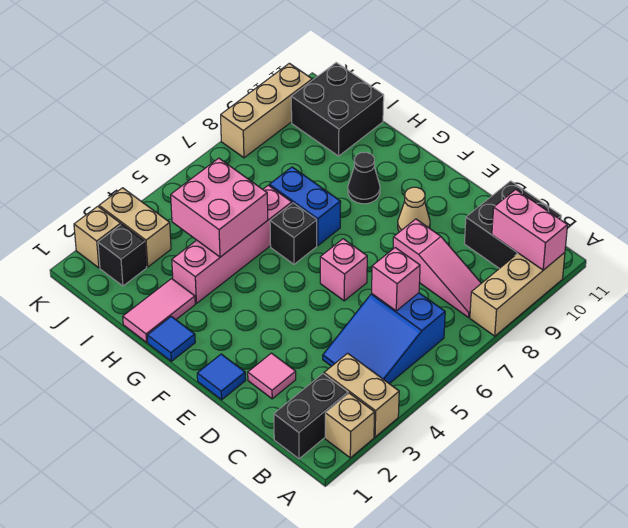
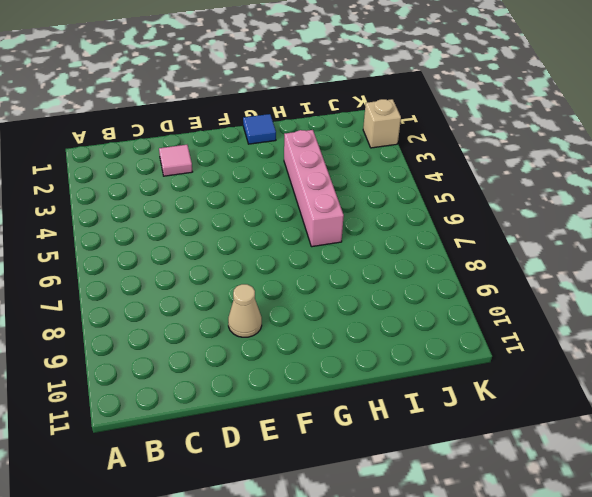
none -> tan 1x1 brick [325,393,375,458]
none -> tan 1x2 brick [324,353,399,437]
none -> tan 1x3 brick [470,253,565,336]

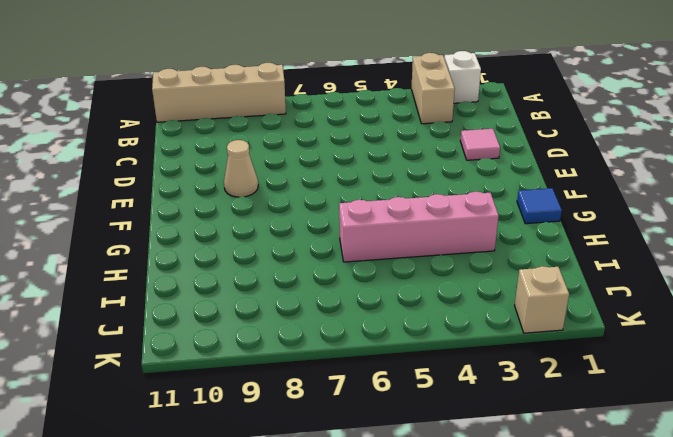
white 1x1 brick [444,51,481,103] -> tan 1x1 brick [325,393,375,458]
tan 1x4 brick [152,63,286,122] -> tan 1x3 brick [470,253,565,336]
none -> black 1x2 brick [274,374,348,459]
none -> blue 2x3 slope [323,293,445,384]
none -> pink 1x3 slope [393,219,481,317]

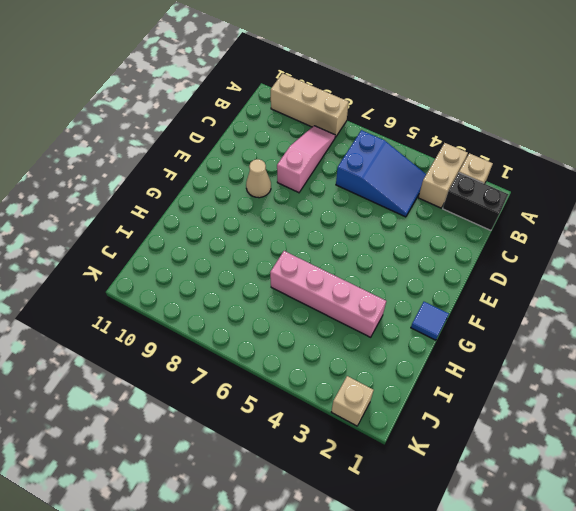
none -> black 2x2 brick [464,181,561,269]
none -> pink 1x1 tile [248,353,296,399]
none -> blue 1x1 tile [197,354,246,400]

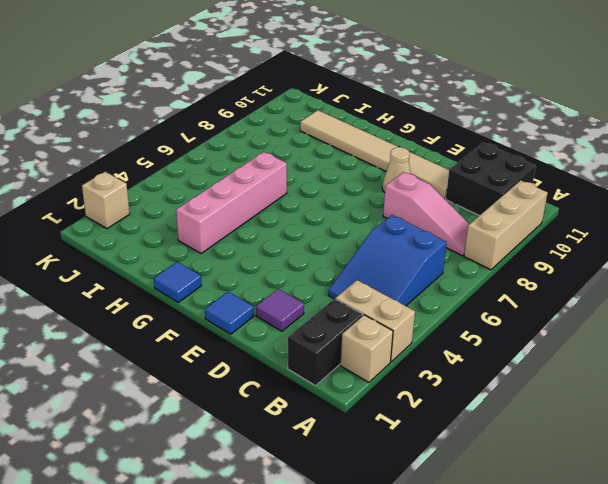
purple 1x1 tile [256,289,304,331] -> pink 1x1 tile [248,353,296,399]
tan 1x6 tile [300,110,449,199] -> black 2x2 brick [291,63,384,156]
none -> pink 1x1 brick [320,239,367,301]
none -> black 1x1 brick [270,203,317,264]
none -> blue 1x2 brick [269,167,341,246]

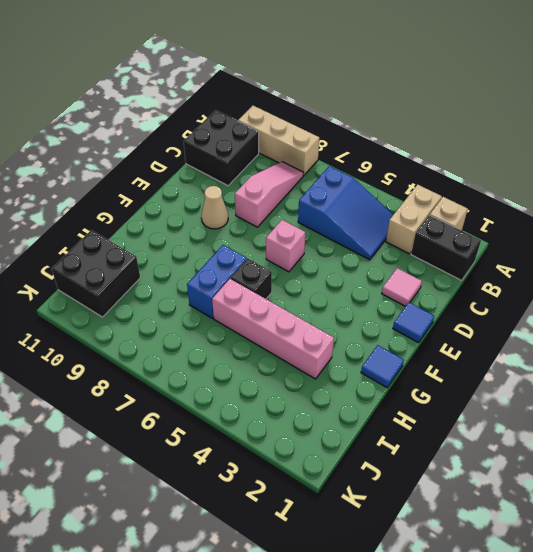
none -> black 1x1 cone [348,153,380,204]
none -> pink 1x2 tile [123,279,195,342]
none -> black 1x1 brick [98,224,147,286]

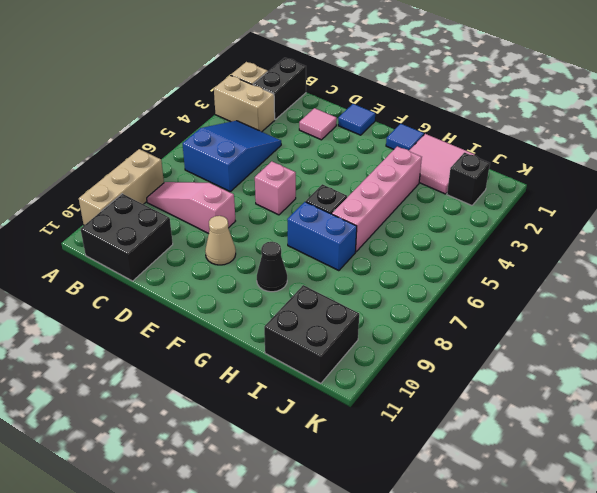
pink 2x2 tile [409,134,475,194] -> pink 1x2 tile [123,279,195,342]
none -> tan 1x2 brick [99,188,171,267]
none -> tan 1x1 brick [74,206,121,268]
none -> tan 1x3 brick [221,63,312,158]

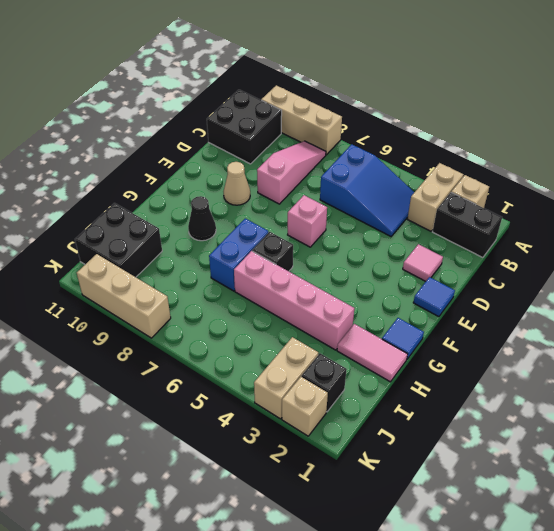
none -> pink 1x2 brick [492,189,567,270]
none -> pink 1x1 brick [372,248,420,311]
none -> pink 2x2 brick [171,158,268,257]

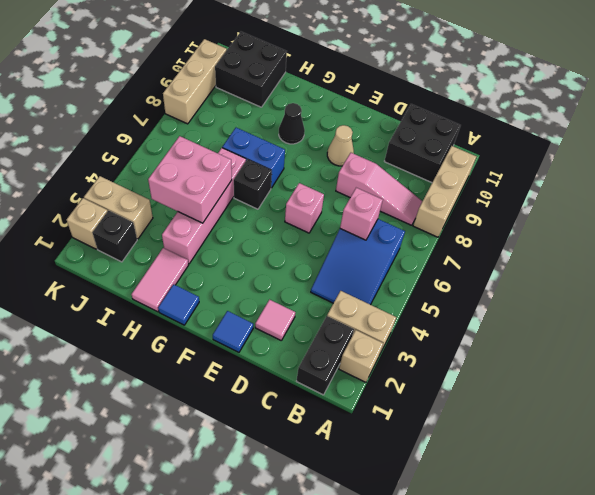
none -> pink 1x2 brick [492,189,567,270]

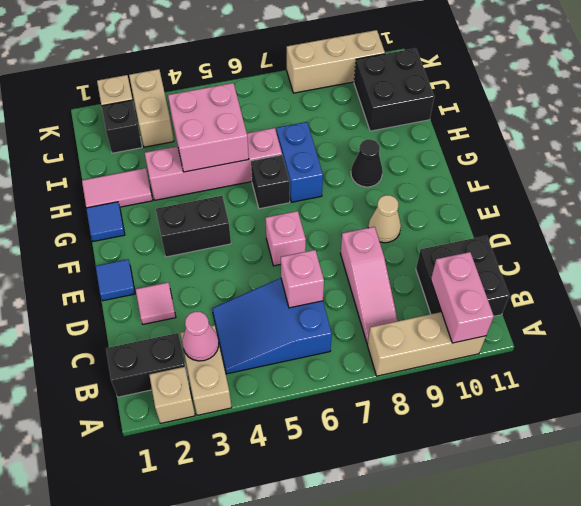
pink 1x1 cone [182,312,219,361] -> none
black 1x2 brick [156,196,231,257] -> none

